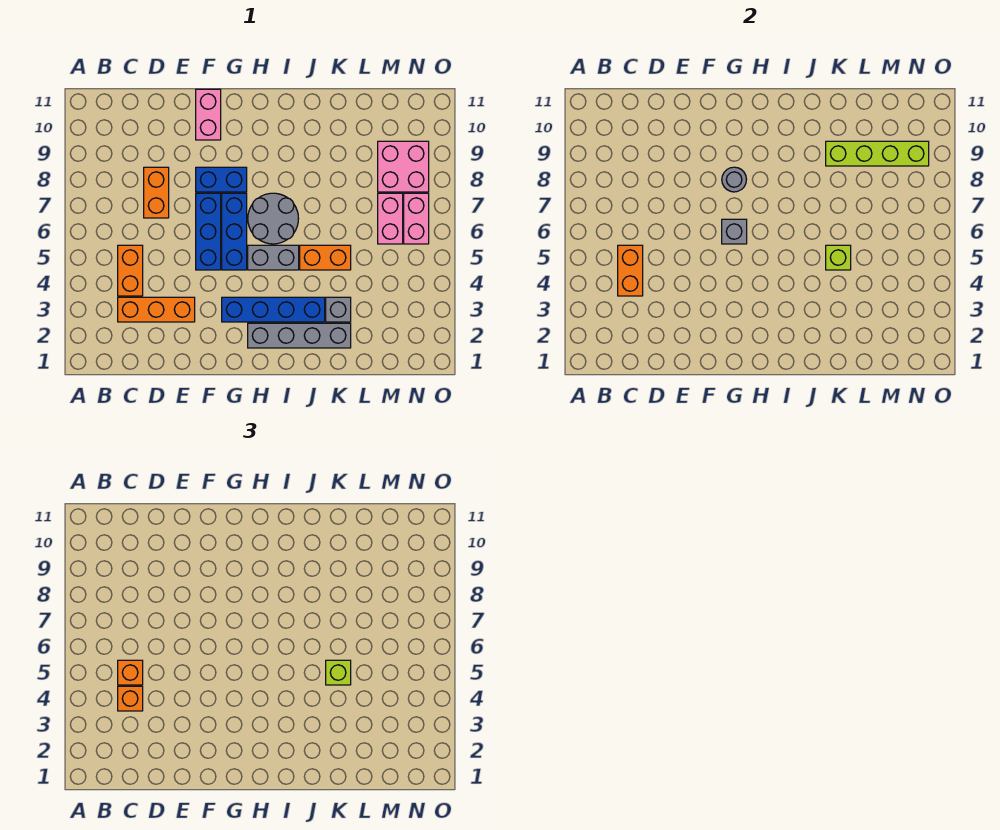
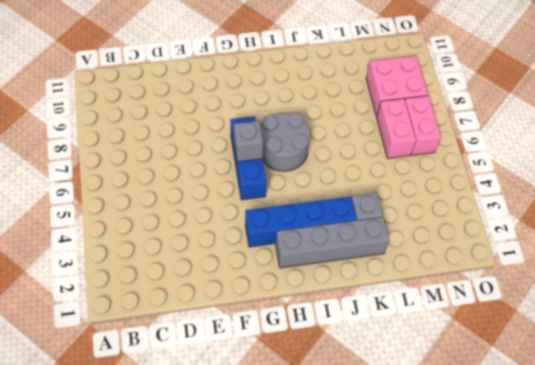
none -> orange 1x3 brick [118,297,195,322]
none -> orange 1x2 brick [118,245,143,296]
none -> orange 1x2 brick [144,167,169,218]

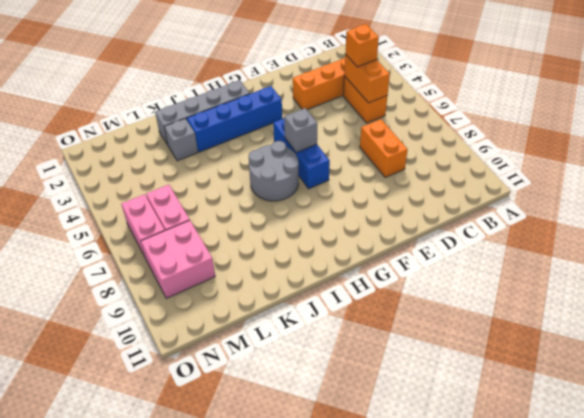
none -> blue 1x3 brick [196,193,221,270]
none -> blue 1x2 brick [196,167,247,192]
none -> pink 1x2 brick [196,89,221,140]

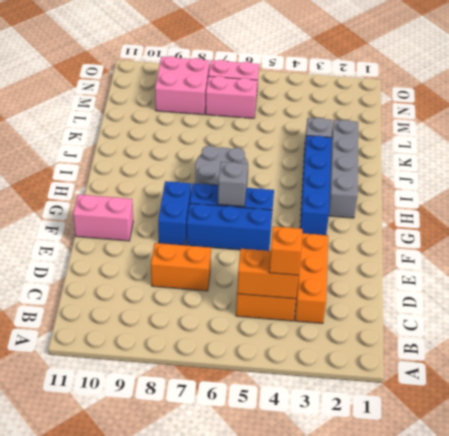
none -> grey 1x2 brick [248,245,299,270]
none -> orange 1x2 brick [300,245,351,270]
none -> grey 1x1 round brick [722,167,746,192]

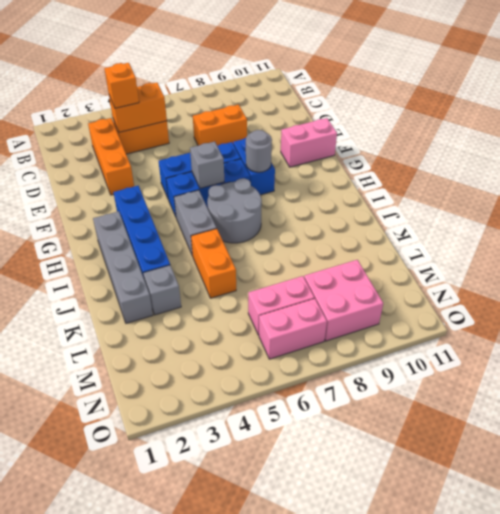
none -> lime 1x1 brick [826,245,851,270]
none -> lime 1x4 brick [826,141,929,166]
none -> orange 1x1 brick [118,660,143,685]

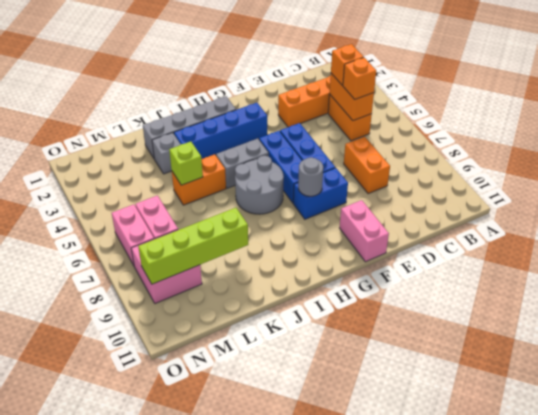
none -> grey 1x1 brick [722,219,747,244]
none -> lime 1x1 brick [326,660,351,685]

